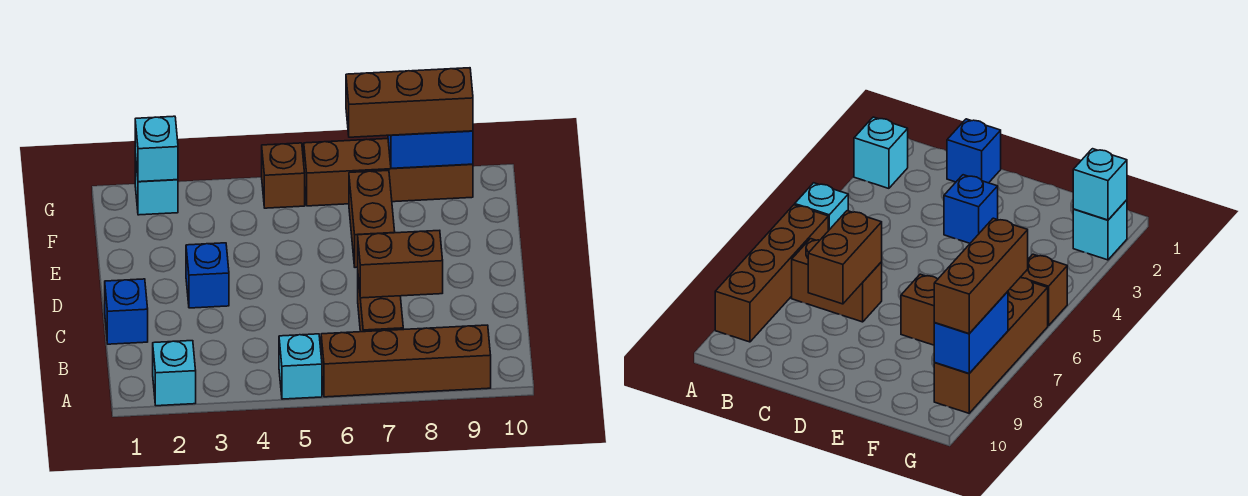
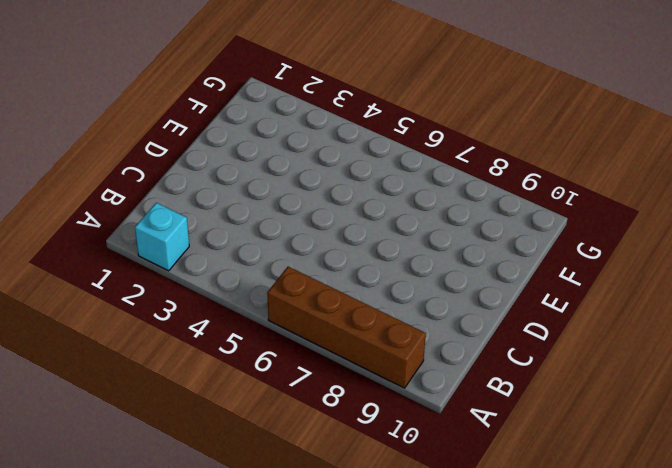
none -> cyan 1x1 brick [279,334,322,399]
none -> brown 1x2 brick [358,278,403,332]
none -> blue 1x1 brick [105,279,148,344]

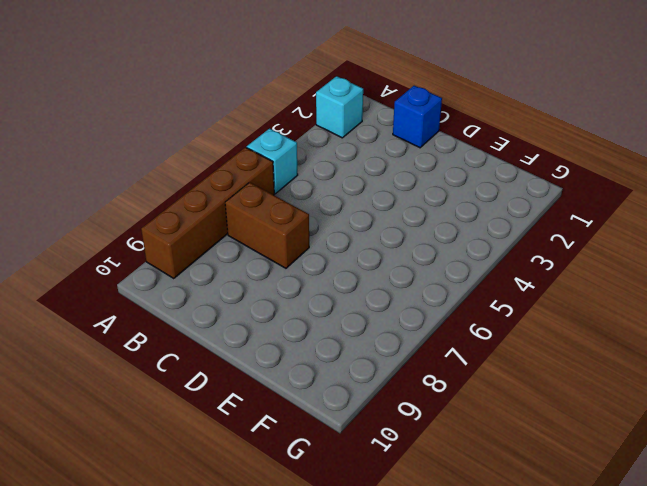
none -> blue 1x1 brick [186,243,229,308]
none -> brown 1x2 brick [349,170,395,268]
none -> cyan 1x1 brick [135,155,178,215]

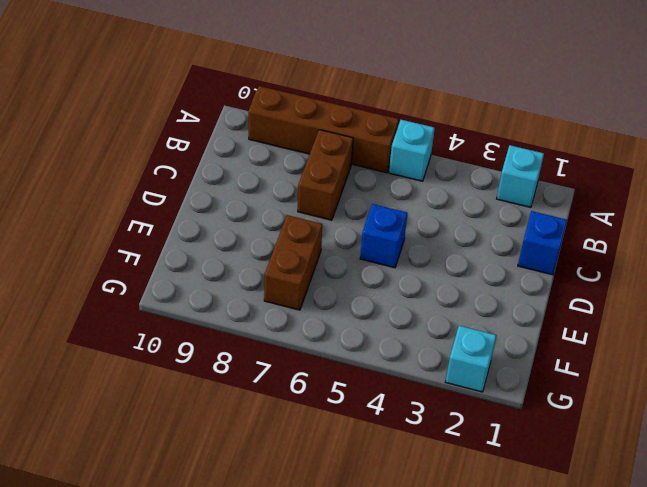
blue 1x1 brick [360,204,407,268] -> blue 1x1 brick moved to [186,243,229,308]
none -> brown 1x1 brick [262,143,305,208]
none -> brown 1x4 brick [304,139,473,206]
none -> brown 1x2 brick [358,230,443,298]

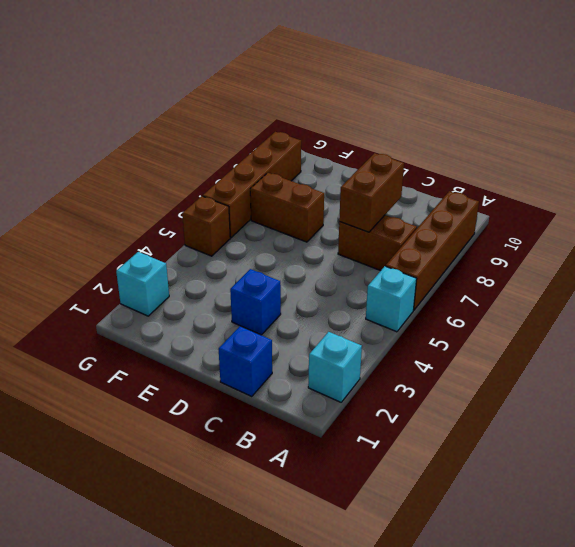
none -> cyan 1x1 brick [135,116,178,182]
none -> blue 1x2 brick [388,131,473,168]
none -> brown 1x3 brick [346,68,473,137]

